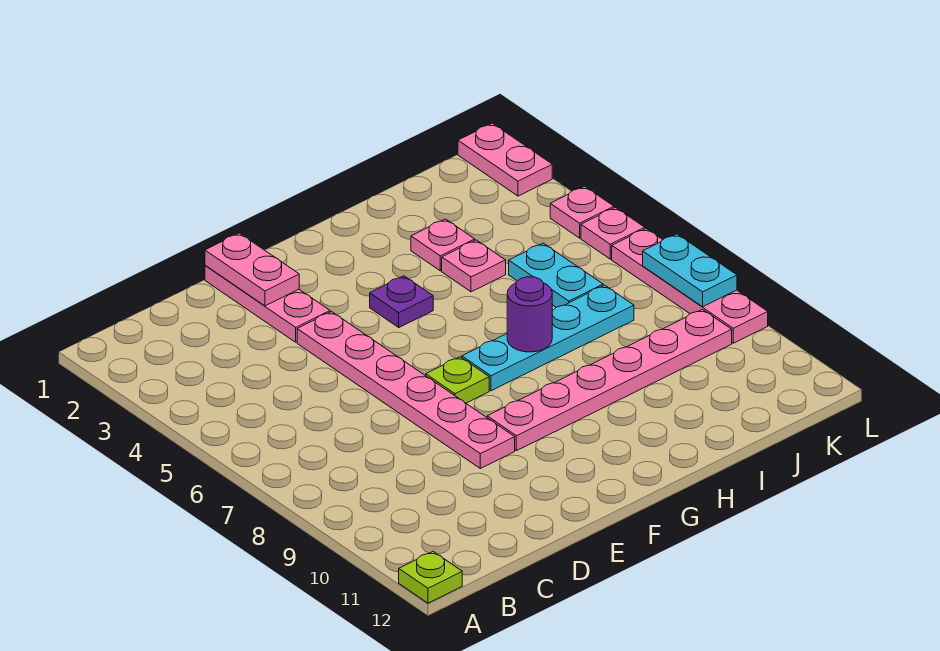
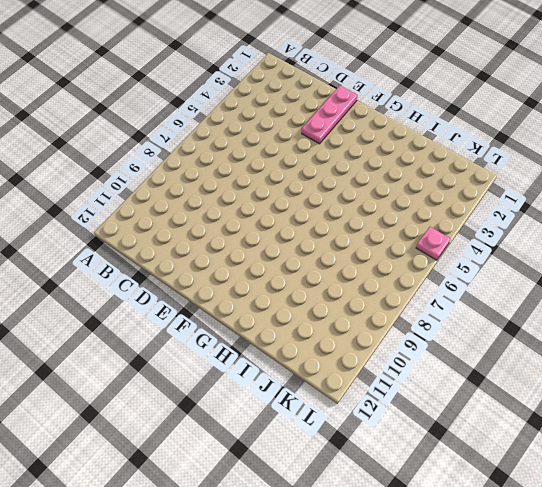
none -> lime 1x1 plate [399,552,462,603]
none -> pink 1x6 plate [297,312,515,468]
none -> lime 1x1 plate [426,357,489,403]

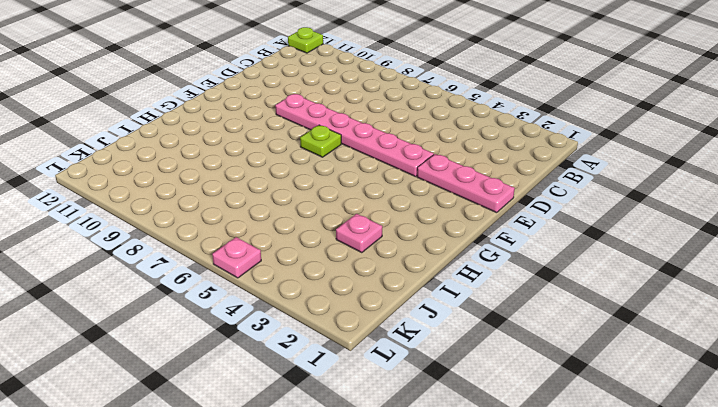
none -> pink 1x6 plate [487,309,732,451]
none -> purple 1x1 plate [370,276,433,327]
none -> cyan 1x4 plate [462,285,634,391]

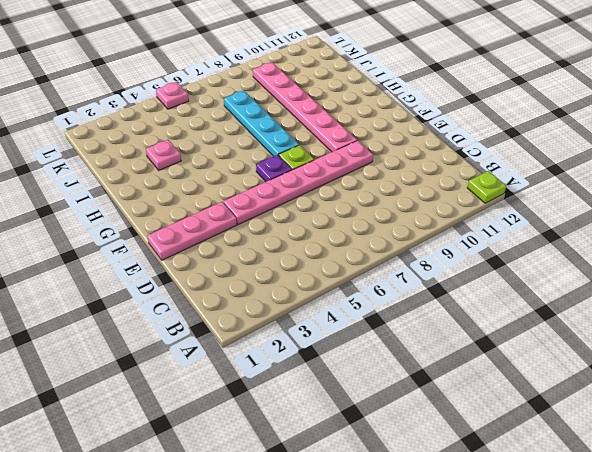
purple 1x1 plate [256,155,292,182] -> purple 1x1 plate moved to [370,276,433,327]
none -> pink 1x1 plate [442,240,506,292]
none -> cyan 1x2 plate [509,243,603,307]
none -> pink 1x2 plate [458,123,552,196]

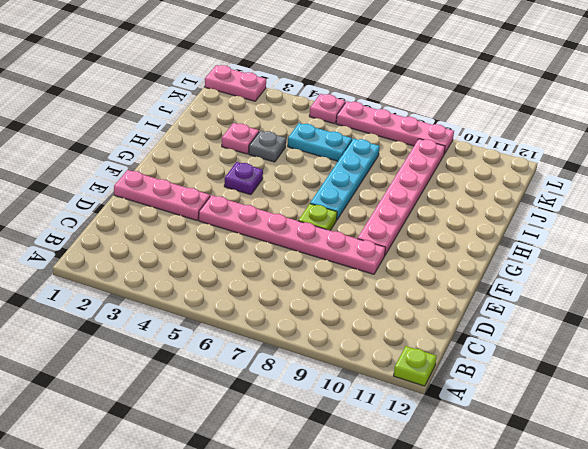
grey 1x1 plate [249,131,286,162] -> pink 1x1 plate [442,240,506,292]
none -> pink 1x1 plate [550,186,614,238]
none -> pink 1x2 plate [205,233,299,306]
none -> purple 1x1 round brick [507,277,552,352]

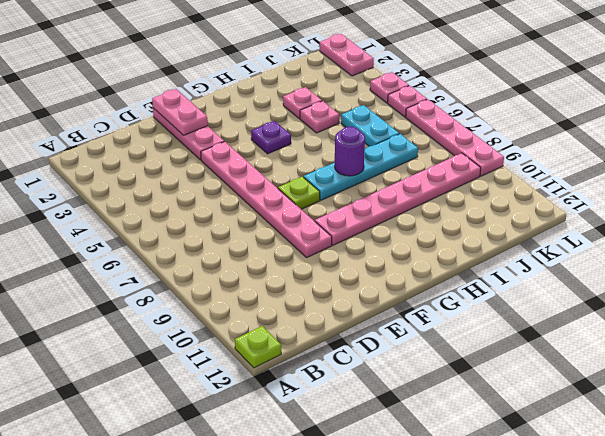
none -> cyan 1x2 plate [643,234,737,307]

